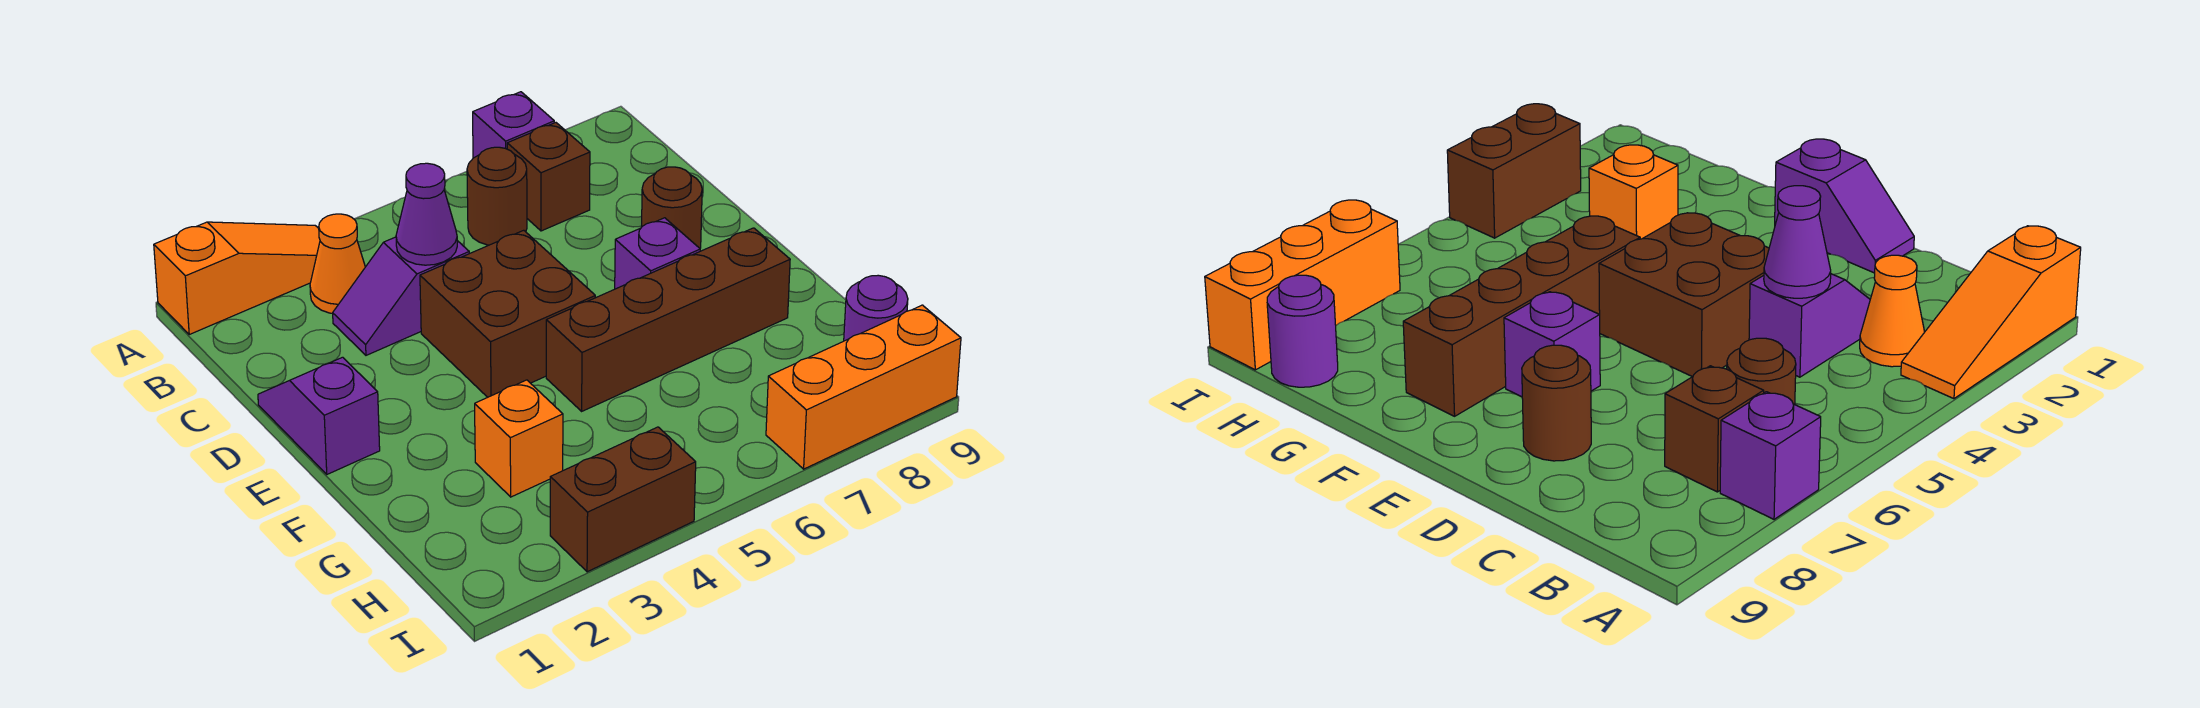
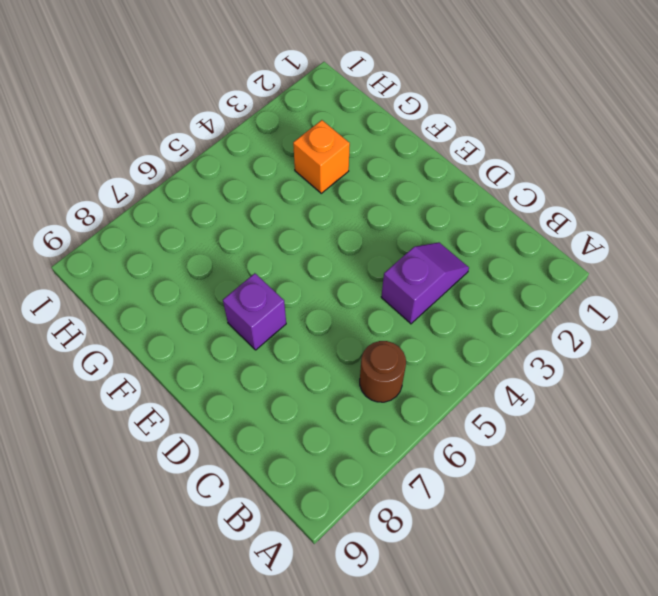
none -> orange 1x3 slope [154,222,320,334]
none -> purple 1x1 brick [473,92,554,158]
none -> orange 1x1 cone [310,214,365,313]

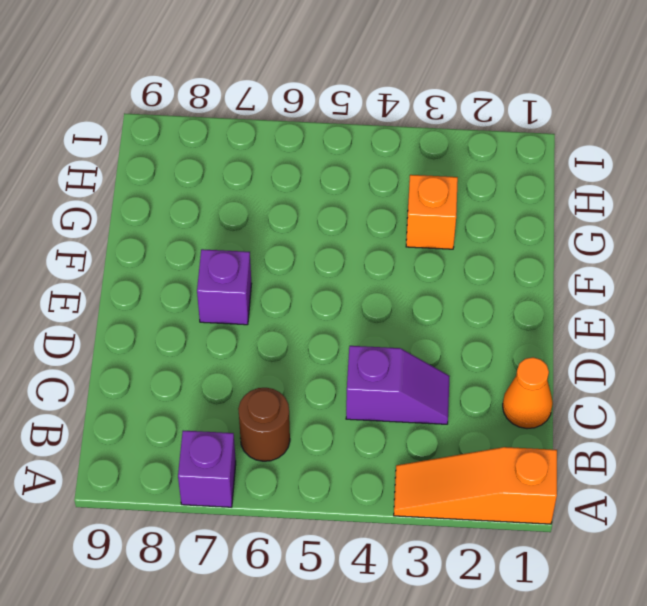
orange 1x1 cone [503,357,553,429] -> orange 1x1 cone moved to [310,214,365,313]
none -> brown 1x1 brick [507,123,590,231]
none -> purple 1x2 slope [258,357,380,474]
none -> brown 2x2 brick [420,230,595,397]

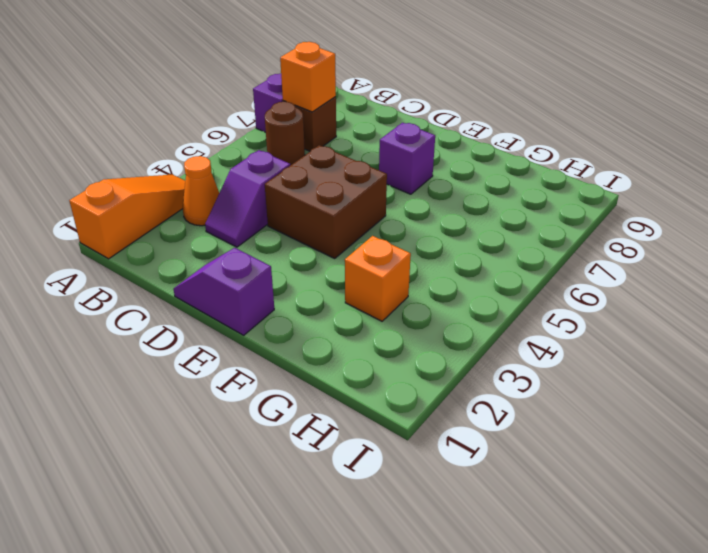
orange 1x1 brick [280,42,336,112] -> none
none -> brown 1x1 round brick [642,167,702,248]
none -> brown 1x4 brick [546,228,790,411]
none -> purple 1x1 round brick [844,275,908,341]

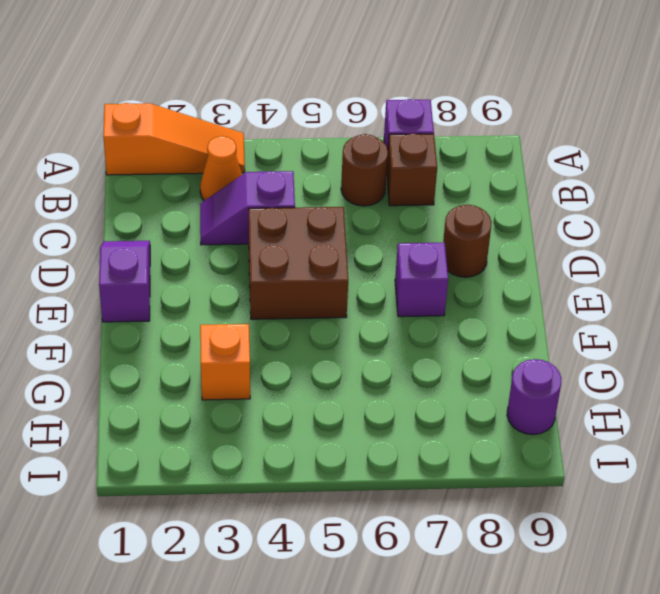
none -> brown 1x4 brick [546,228,790,411]
none -> brown 1x2 brick [550,427,696,572]
none -> orange 1x3 brick [766,305,961,469]

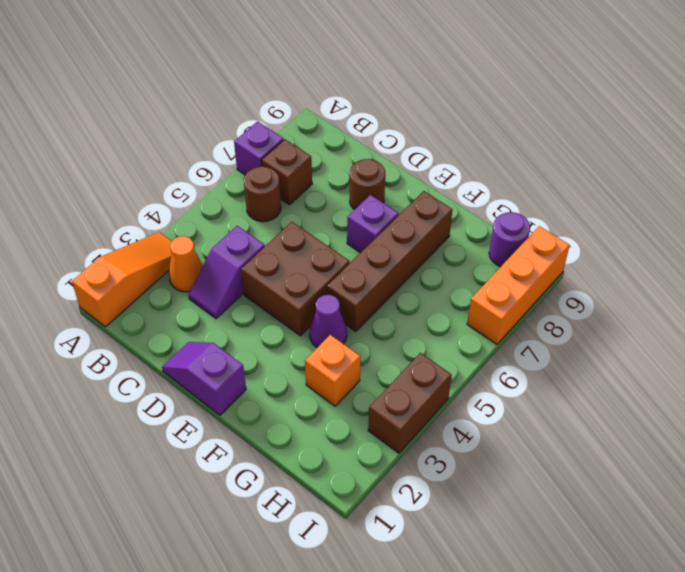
purple 1x1 cone [310,295,347,348] -> purple 1x1 cone moved to [396,163,457,265]

